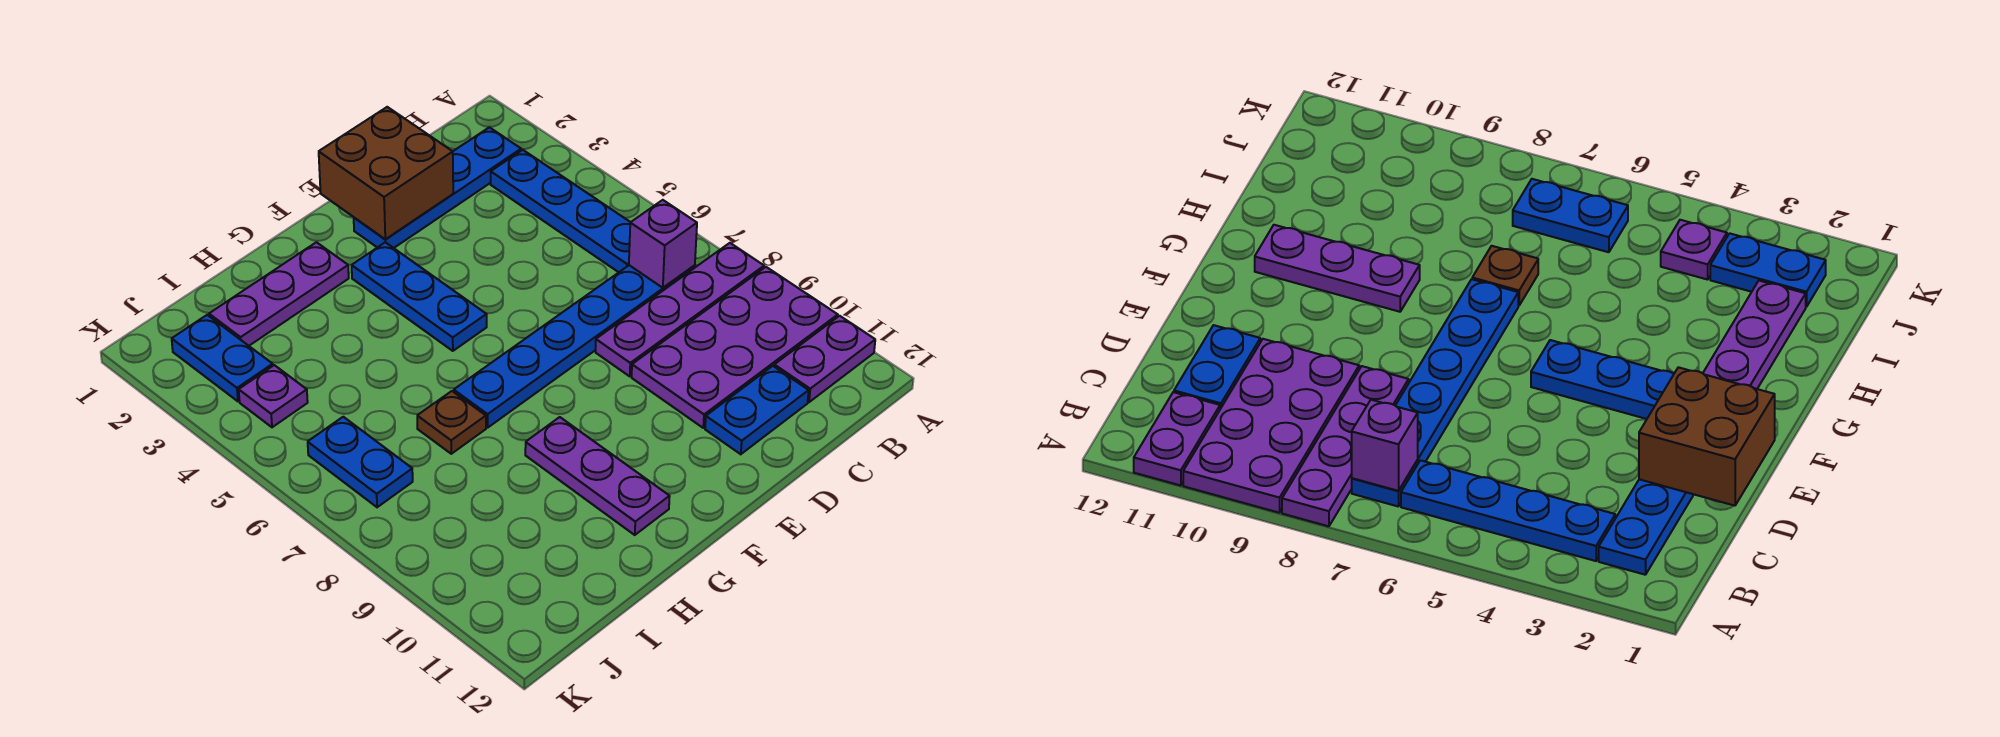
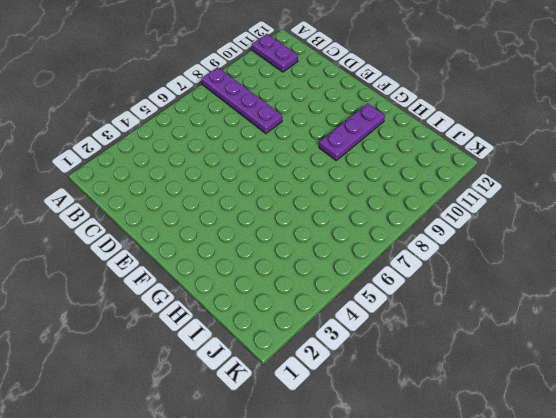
none -> purple 2x4 plate [632,267,838,428]
none -> blue 1x4 plate [354,127,521,248]
none -> blue 1x4 plate [491,150,630,272]

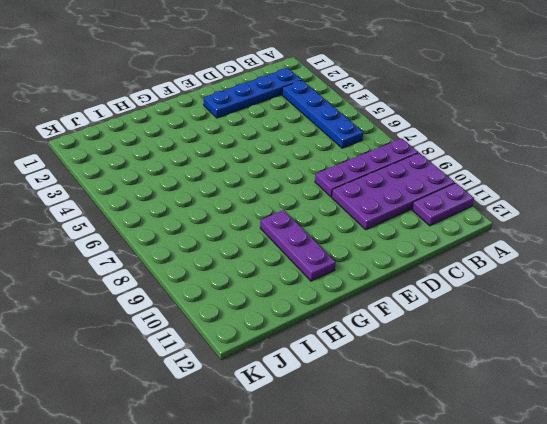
none -> blue 1x6 plate [454,265,695,428]
none -> blue 1x2 plate [705,366,809,454]
none -> blue 1x3 plate [352,242,487,351]

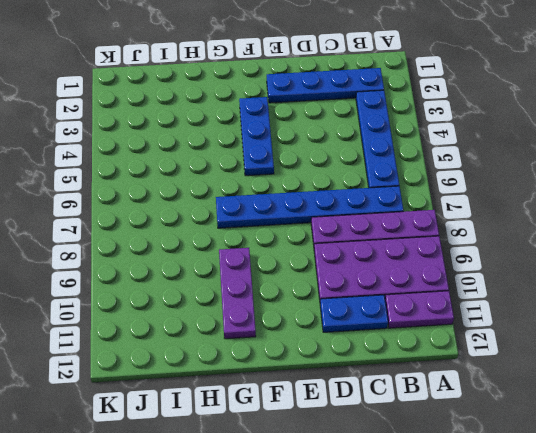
none -> purple 1x3 plate [209,242,349,346]
none -> brown 1x1 plate [417,391,486,454]
none -> blue 1x2 plate [172,315,273,401]

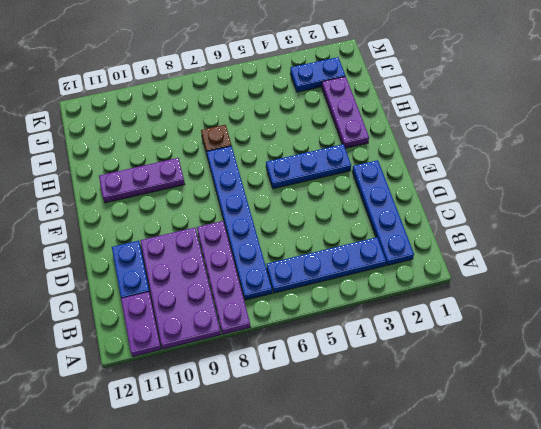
none -> purple 1x1 plate [239,365,308,427]
none -> blue 1x2 plate [308,417,413,507]
none -> purple 1x1 brick [629,200,697,288]

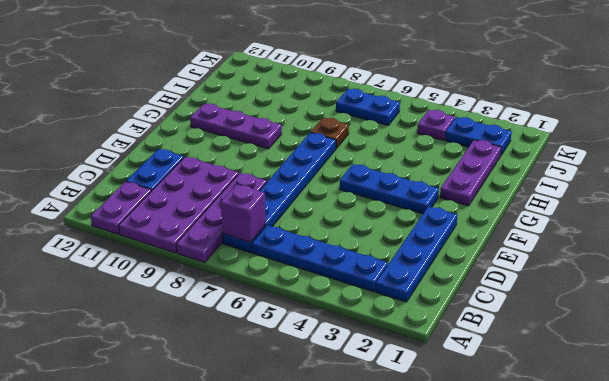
none -> brown 2x2 brick [319,107,453,239]

